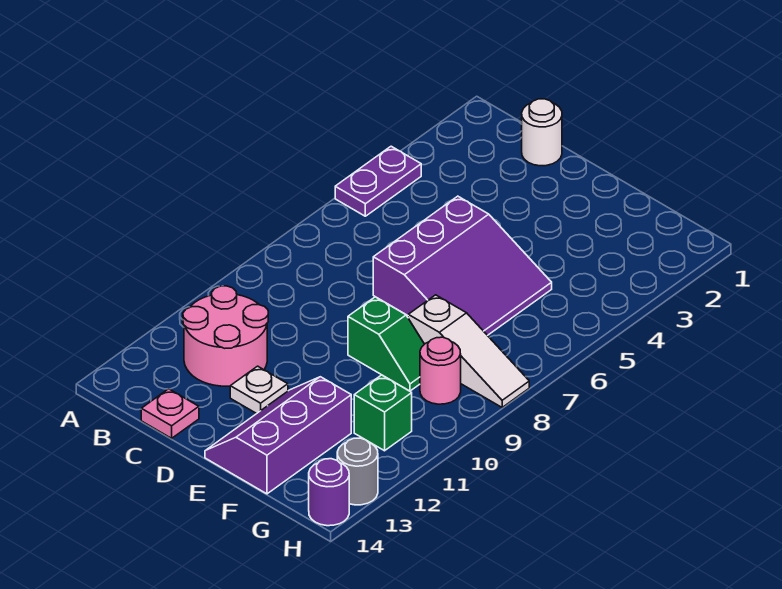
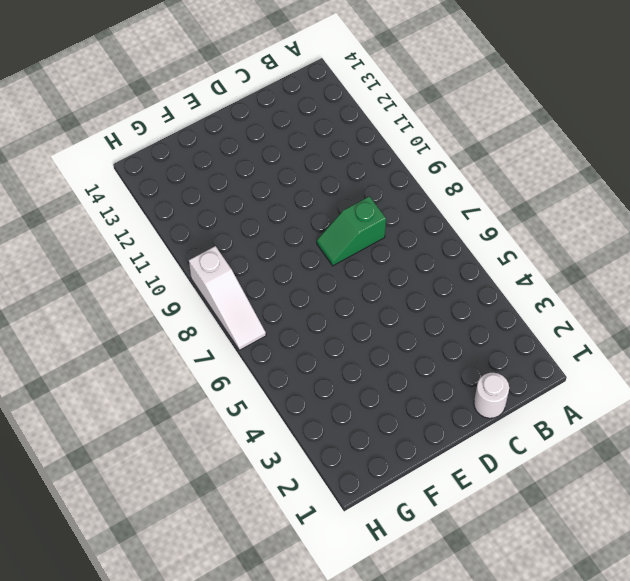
green 1x2 slope [317,196,386,266] -> green 1x2 slope moved to [348,297,424,391]
white 1x3 slope [189,246,266,350] -> white 1x3 slope turned to [408,295,529,407]
none -> purple 1x2 plate [335,146,421,216]
none -> pink 2x2 round brick [183,286,268,386]
none -> pink 1x1 plate [141,389,199,438]

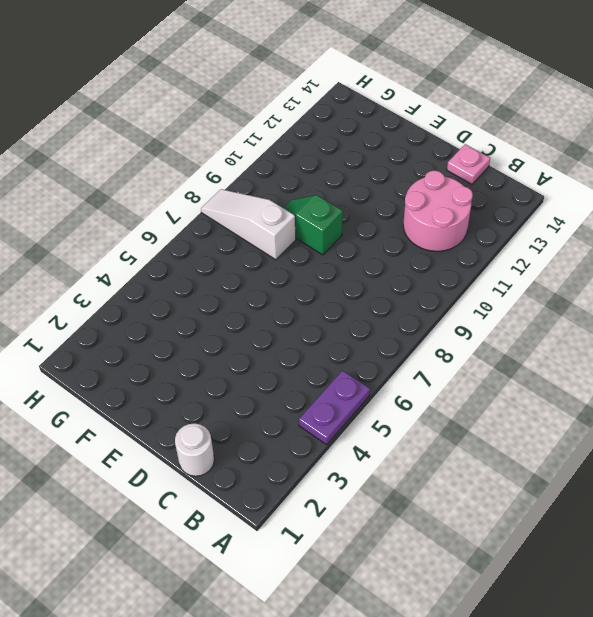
none -> purple 3x3 slope [373,196,552,335]
none -> white 1x1 plate [230,366,288,414]
none -> purple 2x3 slope [205,377,351,494]

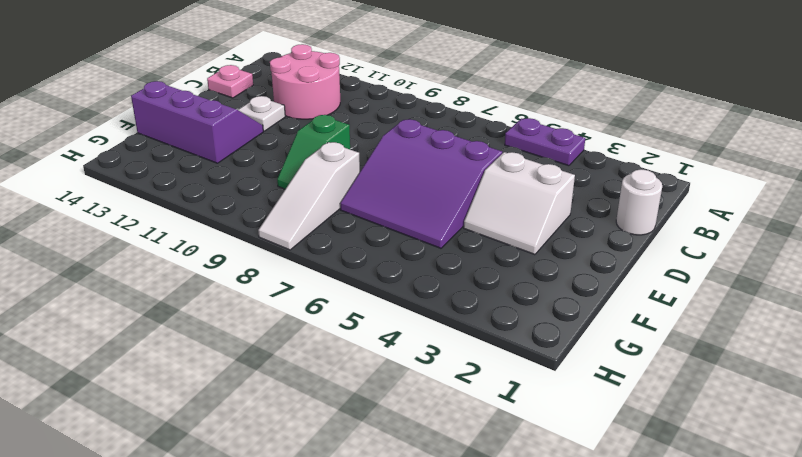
white 2x2 slope [464,152,575,255] -> none
none -> pink 1x1 round brick [420,337,461,404]
none -> green 1x1 brick [354,375,412,451]
none -> grey 1x1 round brick [337,438,378,505]

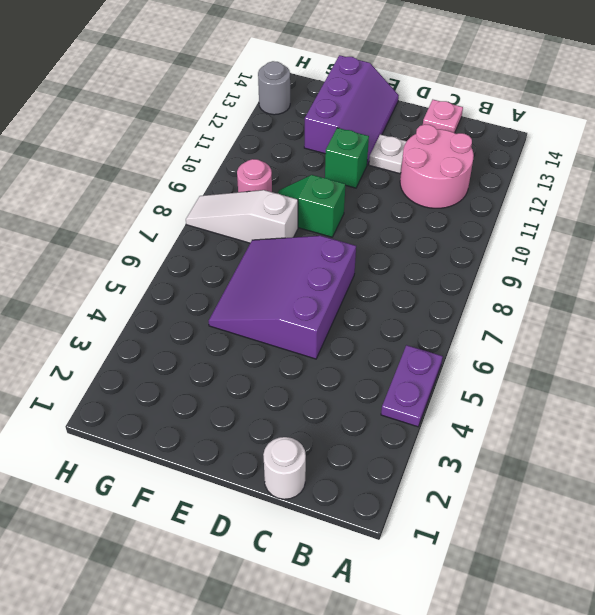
green 1x1 brick [325,128,369,188] -> green 1x1 brick moved to [354,375,412,451]
none -> purple 1x1 round brick [309,459,349,526]

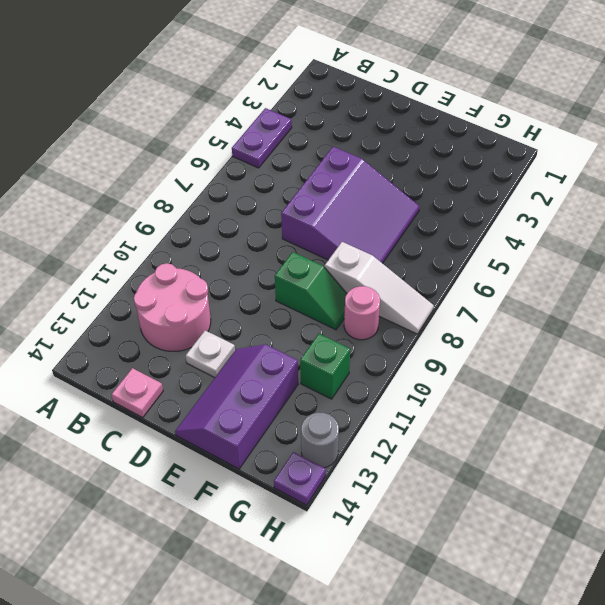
purple 1x1 plate [274,452,326,505] -> purple 1x1 round brick [309,459,349,526]
none -> white 1x1 round brick [522,99,562,166]

